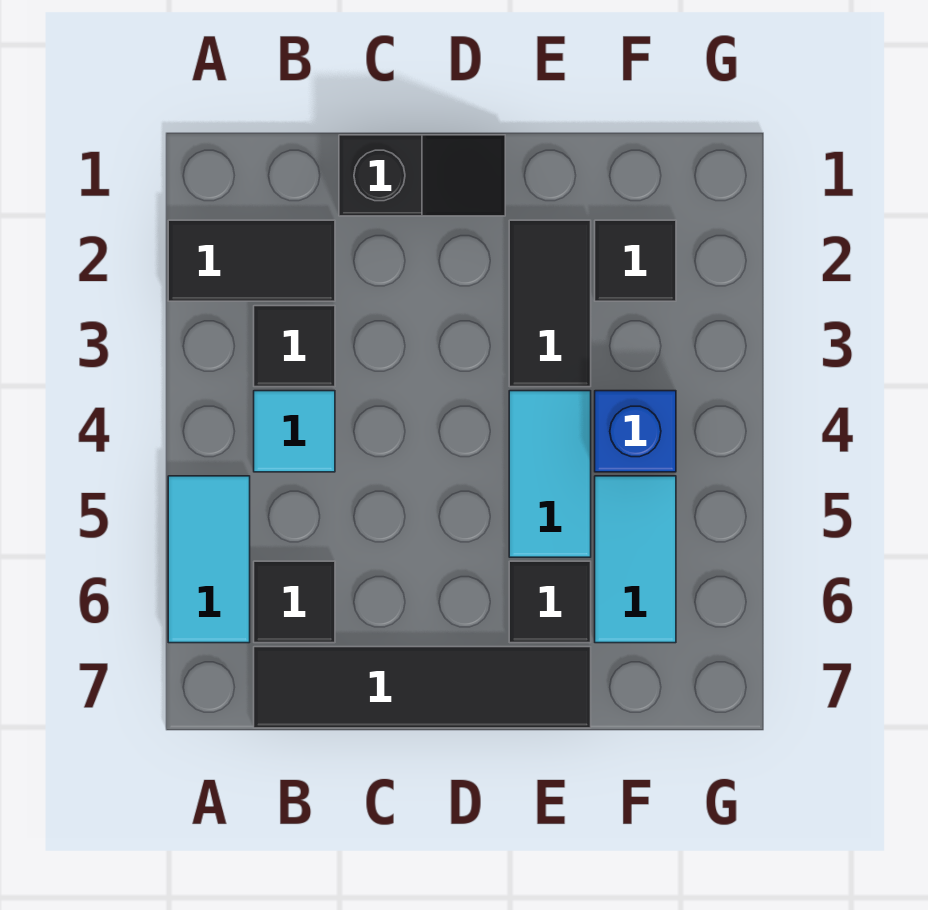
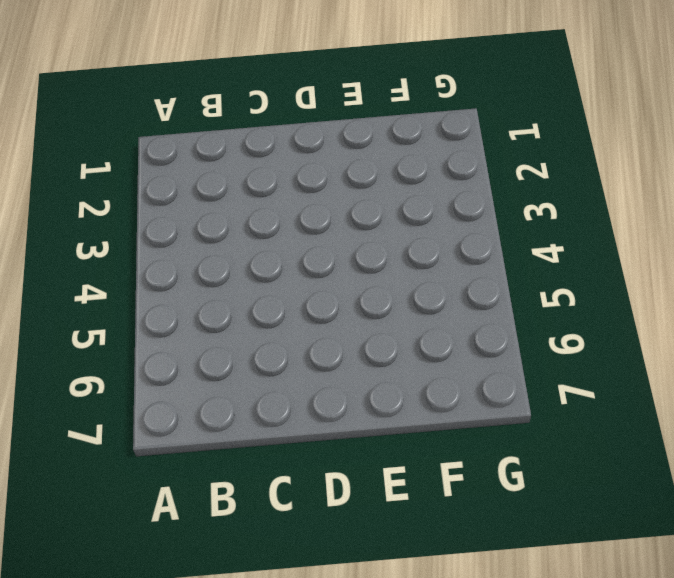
none -> black 1x2 tile [168,220,335,301]
none -> cyan 1x2 tile [168,476,250,643]
none -> black 1x1 tile [254,306,335,387]

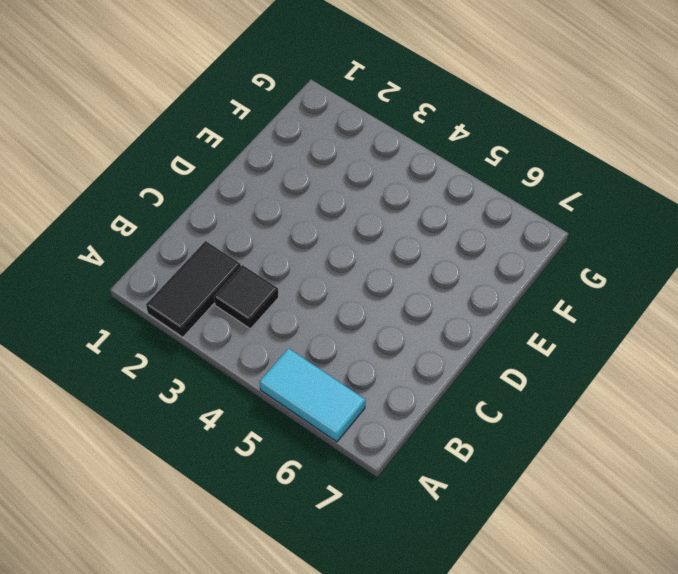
none -> cyan 1x1 tile [254,391,335,472]
none -> black 1x1 tile [254,561,335,643]
none -> black 1x4 tile [254,647,591,728]

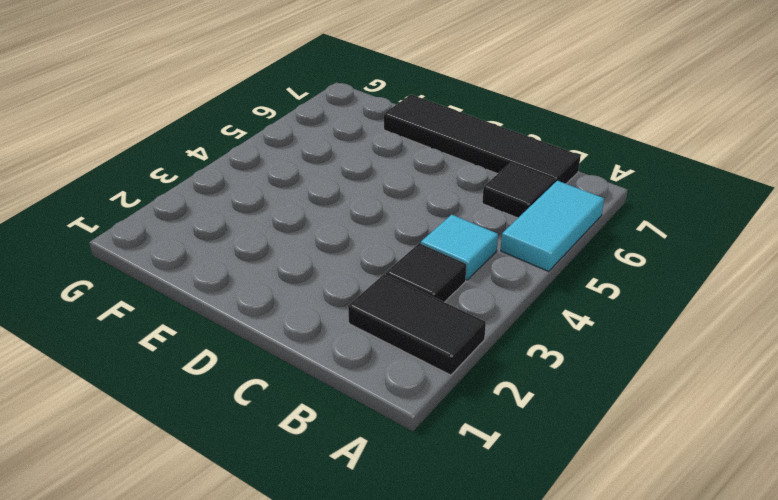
none -> black 1x2 slope [339,135,505,216]
none -> black 1x2 tile [509,220,591,387]
none -> cyan 1x2 tile [509,391,591,557]

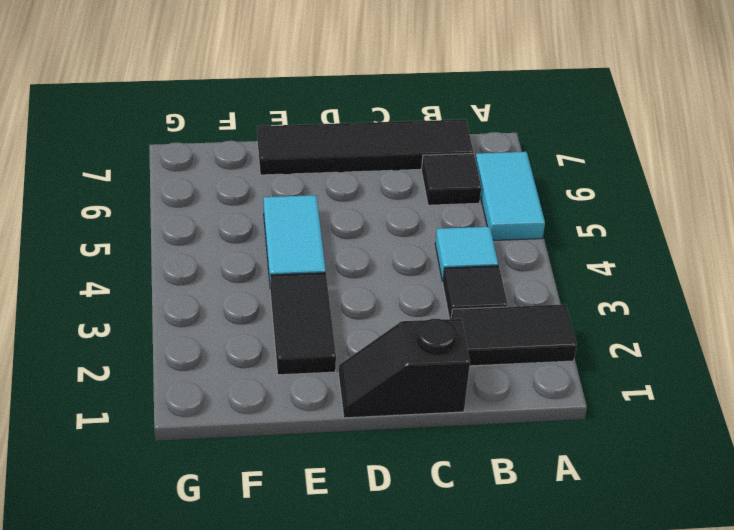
none -> black 1x1 tile [509,561,591,643]
none -> black 1x1 tile [595,220,676,301]
none -> blue 1x1 brick [595,391,676,472]

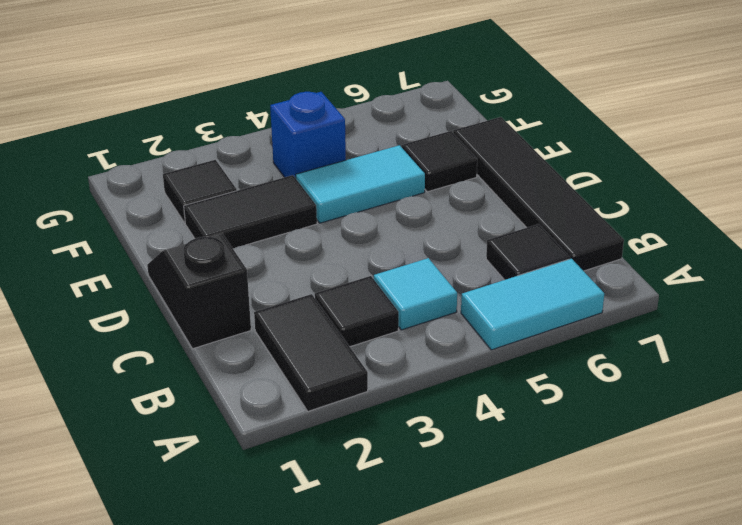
none -> cyan 1x2 tile [595,476,676,643]

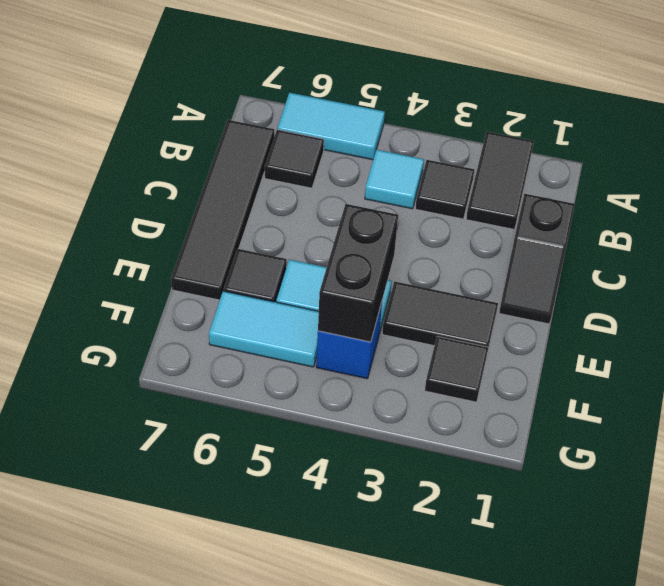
black 1x2 brick [318,204,398,342] -> none

